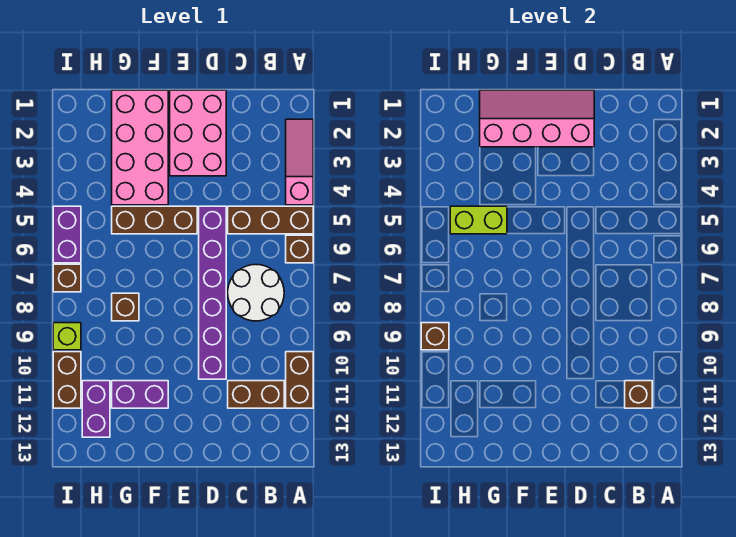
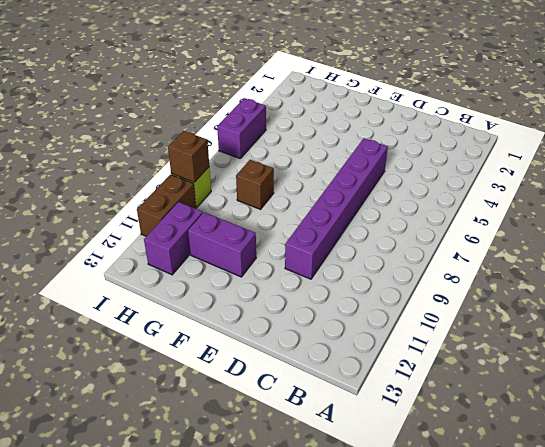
none -> pink 1x3 slope [286,119,313,205]
none -> brown 1x3 brick [228,206,313,234]
none -> brown 1x1 brick [286,235,313,263]

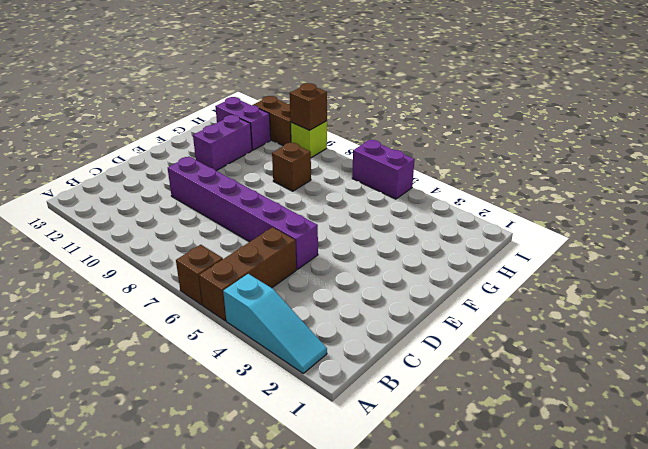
cyan 1x3 slope [223,274,327,373] -> pink 1x3 slope [286,119,313,205]
none -> brown 1x2 brick [286,352,313,408]
none -> white 2x2 round brick [228,265,284,321]
none -> brown 1x2 brick [228,381,284,408]

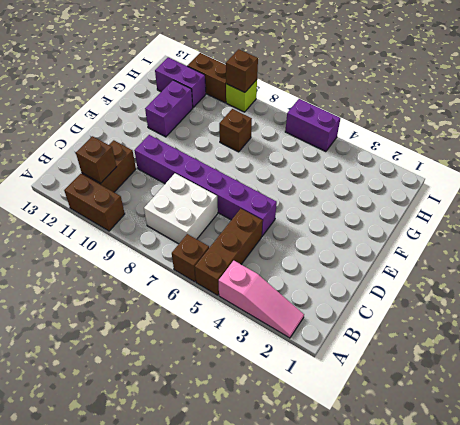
white 2x2 brick [144,173,218,244] -> white 2x2 round brick [228,265,284,321]
none -> pink 2x3 brick [170,90,226,176]
none -> brown 1x3 brick [112,206,197,234]
none -> pink 2x4 brick [112,90,168,205]

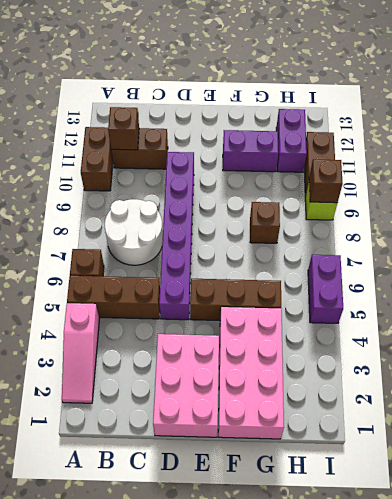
none -> brown 1x1 brick [53,264,81,292]
none -> pink 2x4 slope [480,90,594,147]
none -> lime 1x2 brick [450,206,507,234]

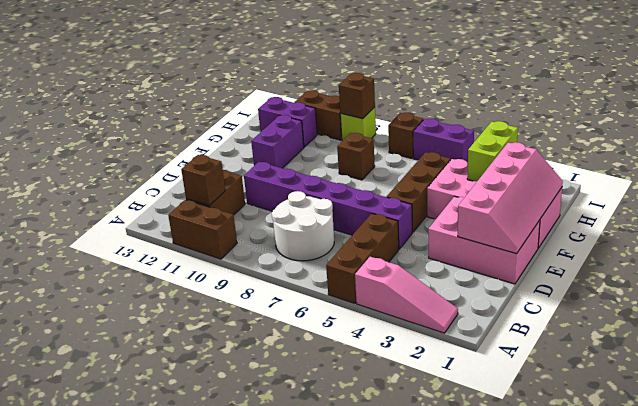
lime 1x2 brick [467,121,518,181] -> lime 1x2 brick moved to [450,206,507,234]
none -> brown 1x1 brick [286,235,313,263]

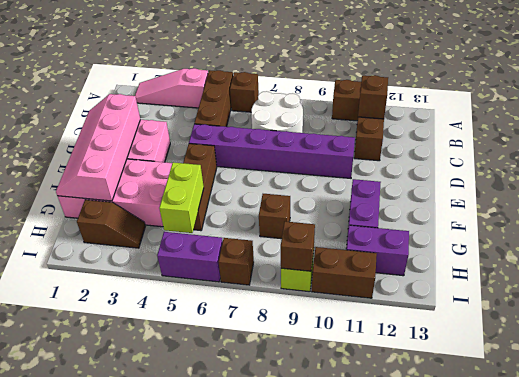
brown 1x2 slope [77,200,145,248] -> none

